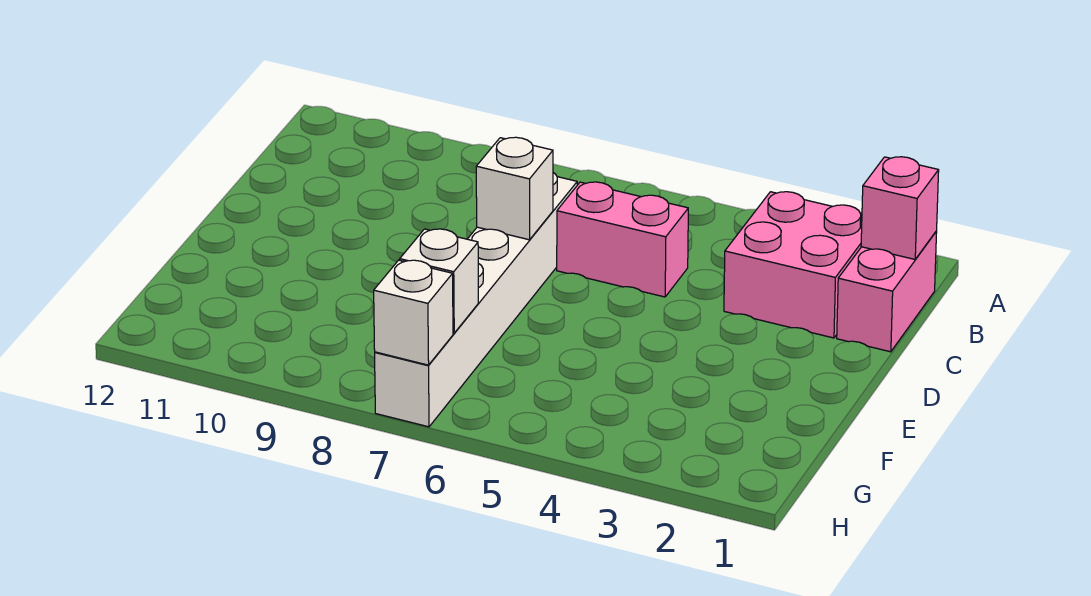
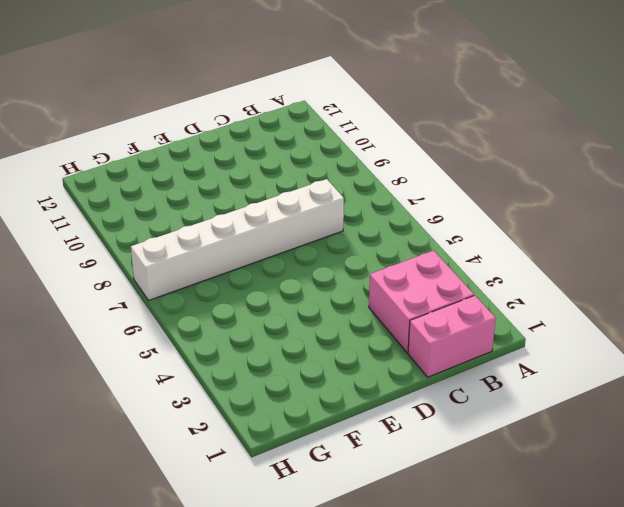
none -> pink 1x2 brick [557,182,688,297]
none -> pink 1x1 brick [861,157,939,259]

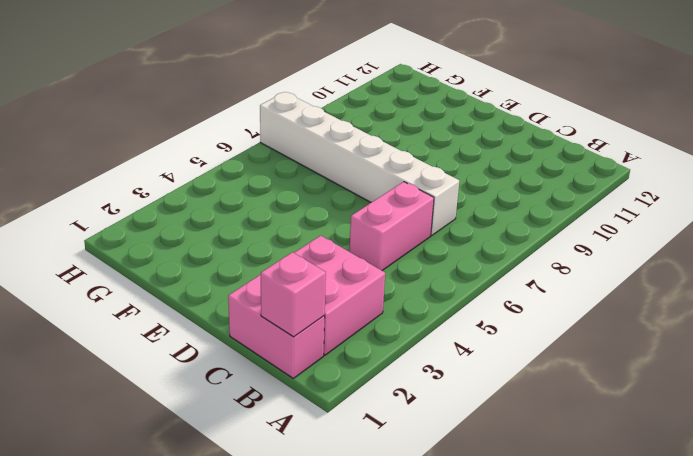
none -> white 1x1 brick [476,137,553,240]
none -> white 1x1 brick [400,229,478,333]

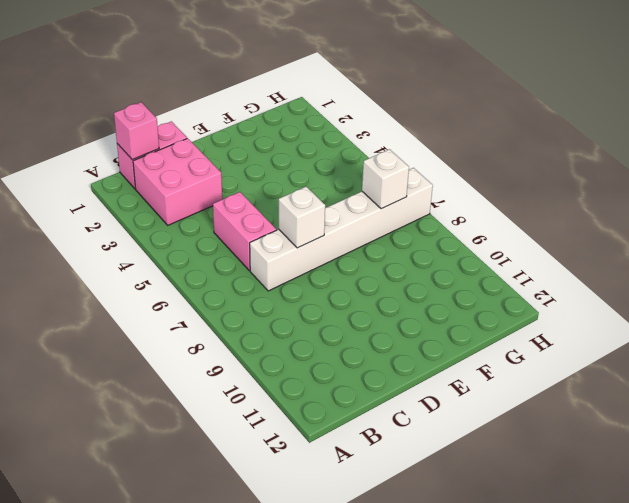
none -> white 1x1 brick [374,260,453,365]

